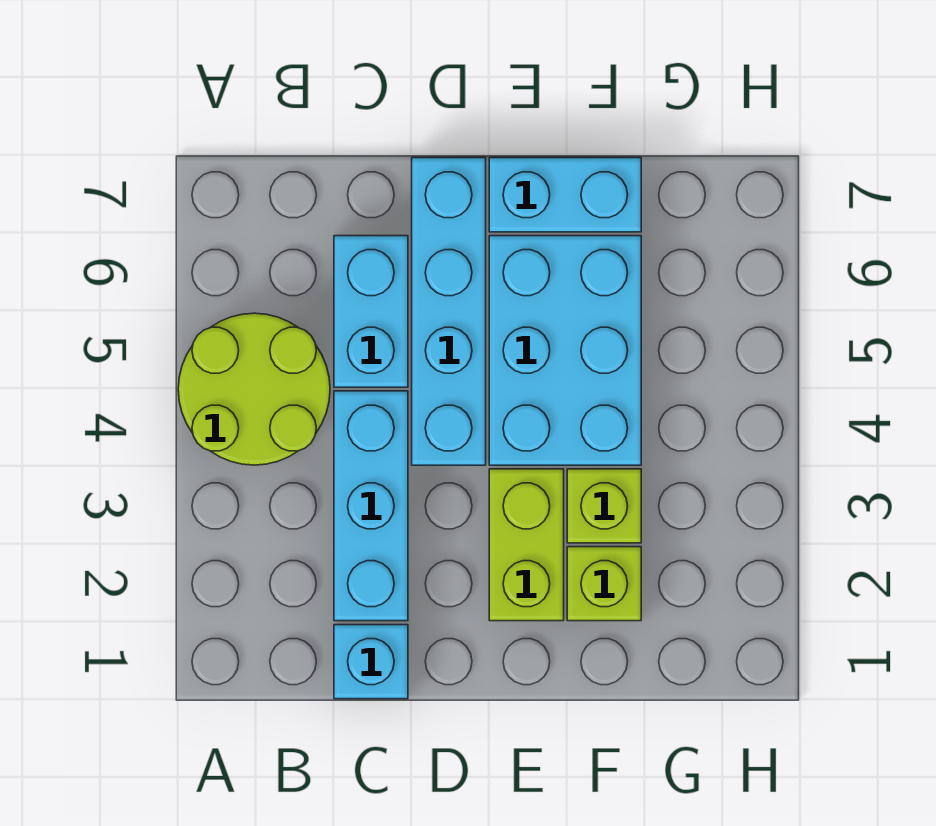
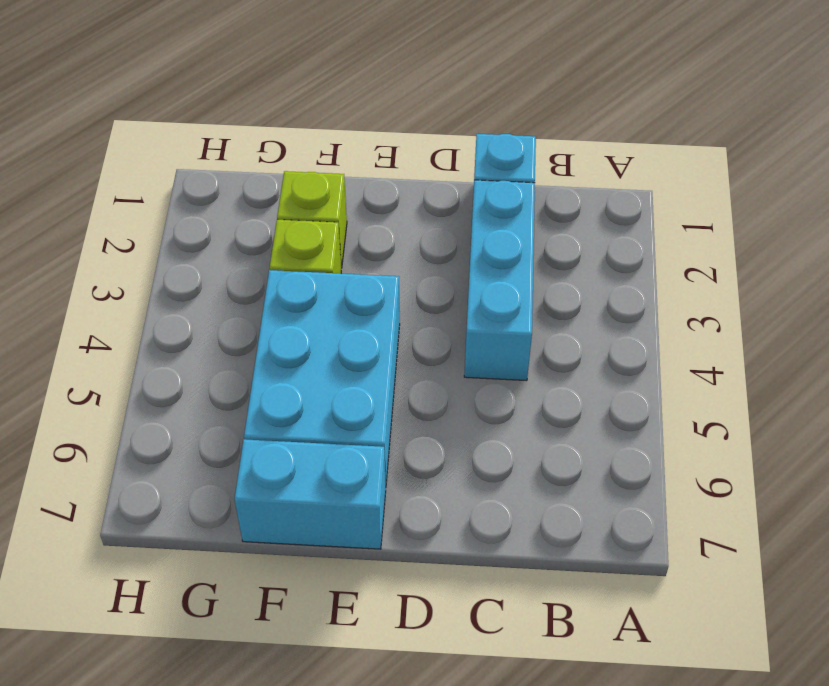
none -> lime 2x2 round brick [178,313,330,465]
none -> cyan 1x2 brick [334,236,408,387]

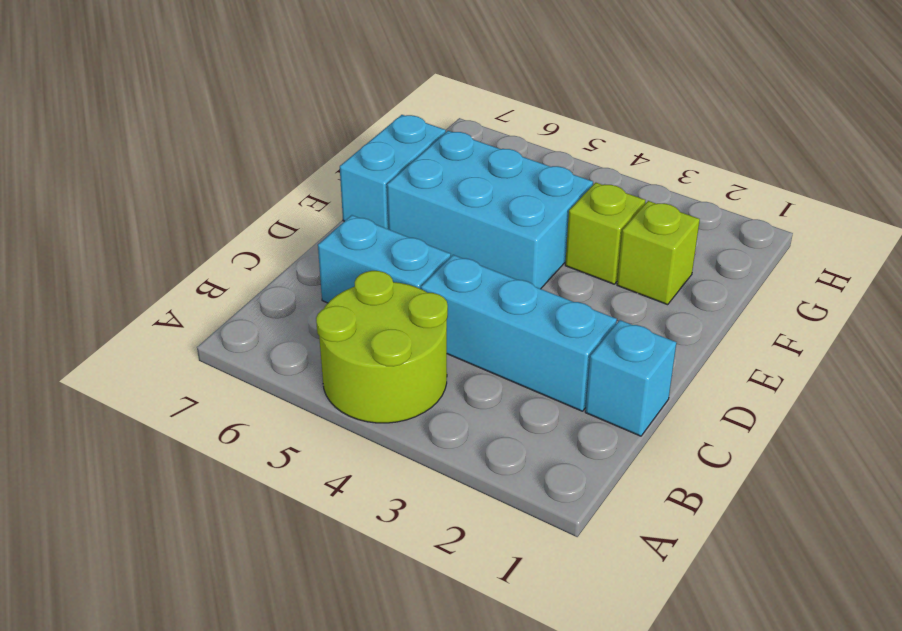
none -> cyan 1x4 brick [412,158,486,465]
none -> lime 1x2 brick [489,469,564,621]

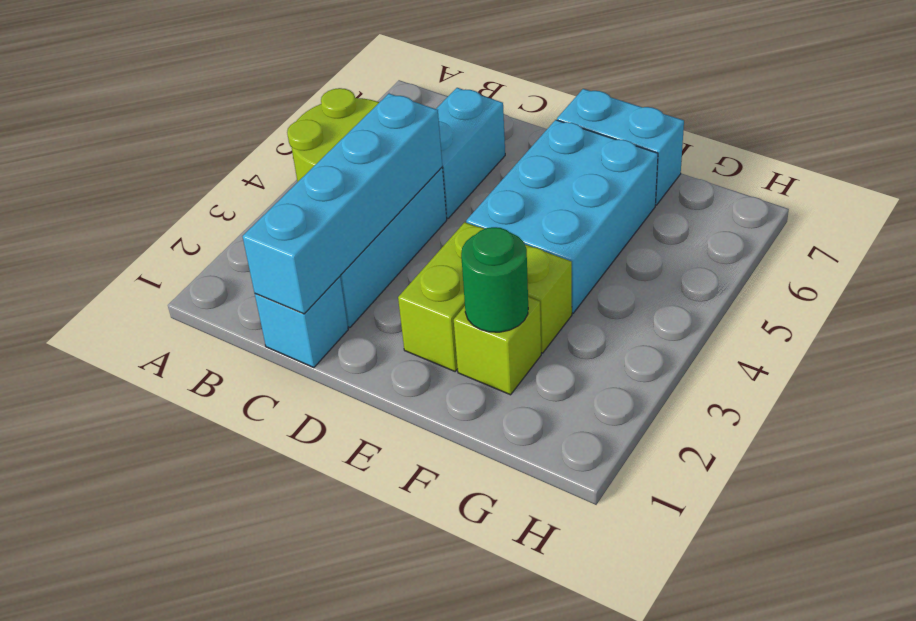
cyan 1x4 brick [242,94,442,314] -> cyan 1x4 brick moved to [412,158,486,465]
green 1x1 round brick [461,227,528,332] -> none

